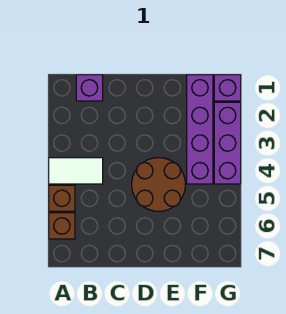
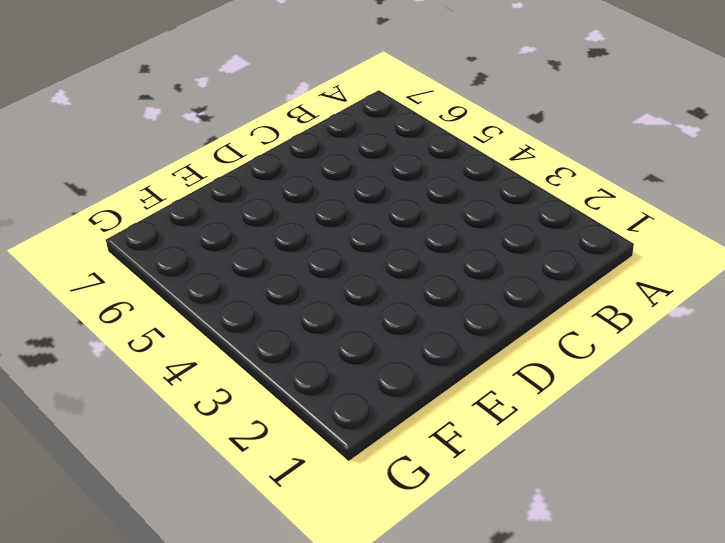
none -> white 1x2 tile [49,158,103,184]
none -> brown 1x1 brick [49,185,75,211]

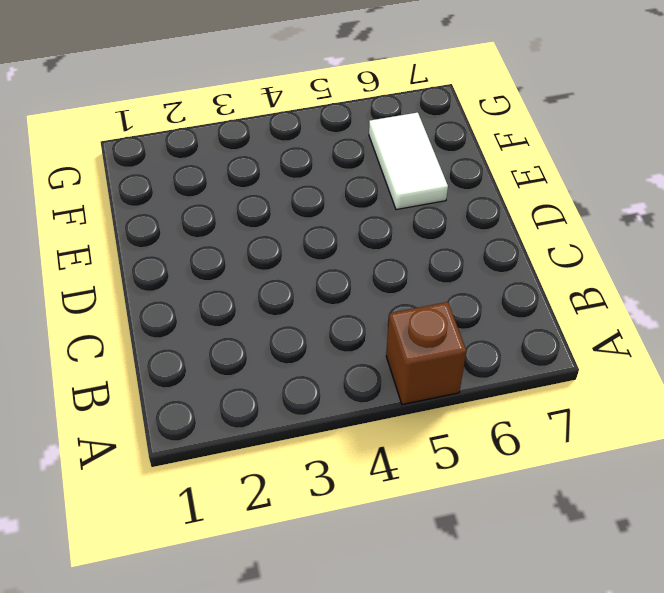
white 1x2 tile [369,113,448,210] -> white 1x2 tile moved to [49,158,103,184]
none -> brown 1x1 brick [49,213,75,239]
none -> purple 1x1 brick [76,75,103,101]

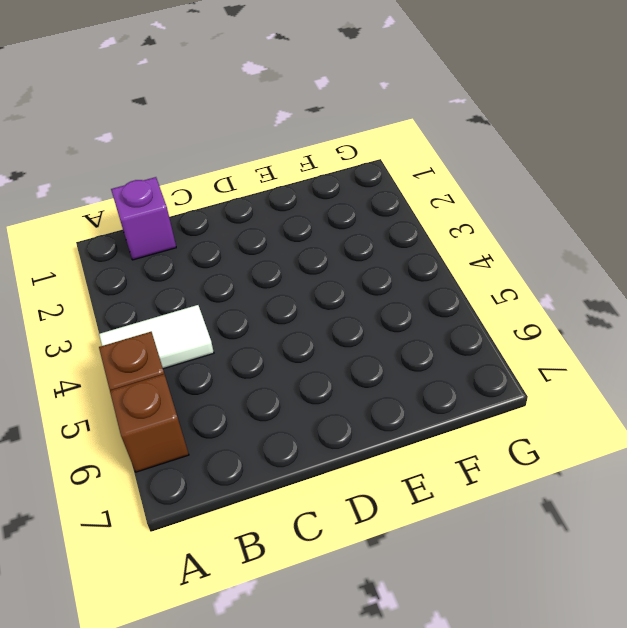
none -> brown 2x2 round brick [132,158,185,211]
none -> purple 1x4 brick [187,75,213,184]

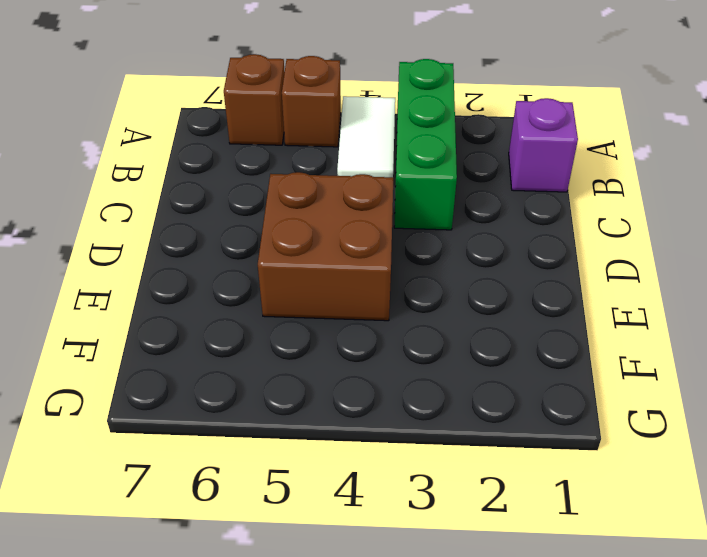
green 1x3 brick [394,59,457,230] -> none
brown 2x2 brick [258,172,393,321] -> brown 2x2 round brick [132,158,185,211]
none -> purple 1x4 brick [187,75,213,184]
none -> purple 1x1 brick [214,75,241,101]

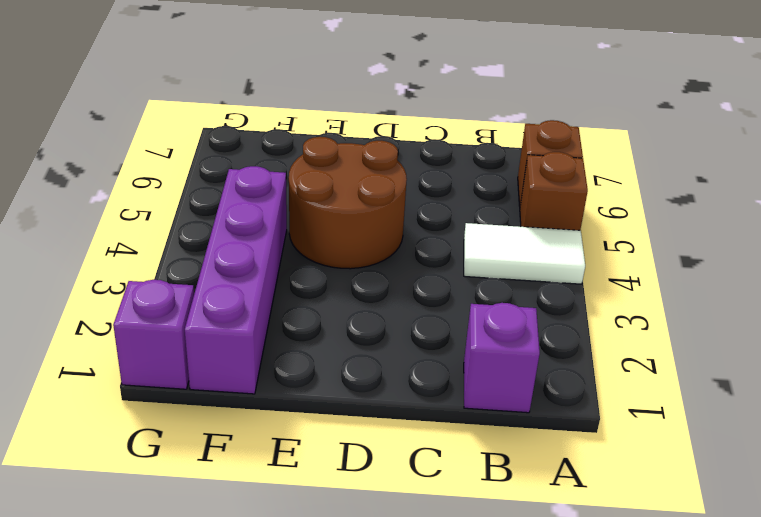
none -> purple 1x3 brick [214,102,241,184]

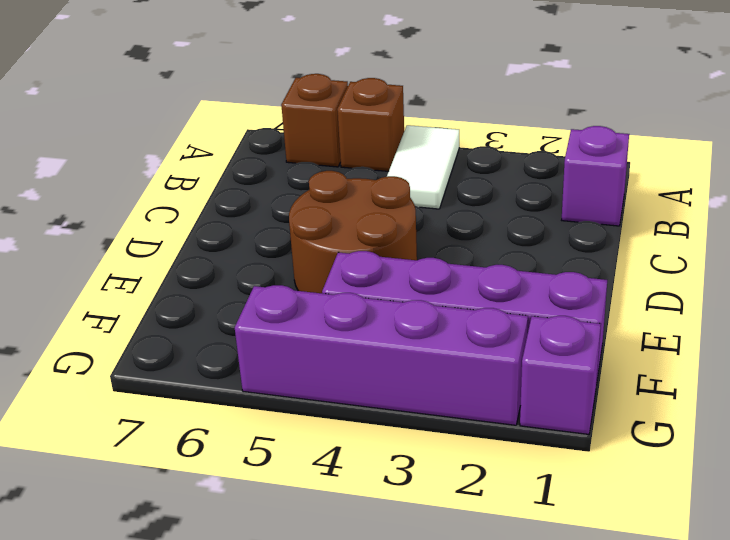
purple 1x4 brick [235,285,528,425] -> purple 1x3 brick [214,102,241,184]

